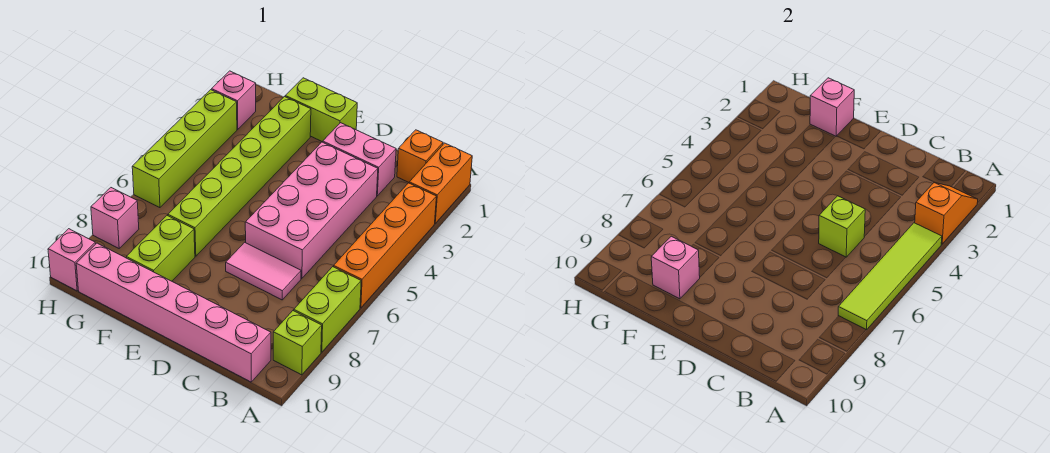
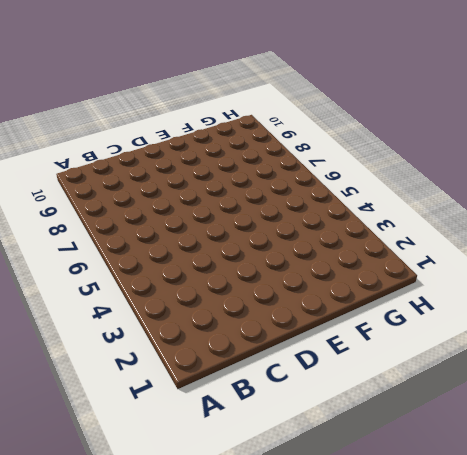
none -> orange 1x2 brick [409,143,472,223]
none -> orange 1x4 brick [334,183,436,308]
none -> lime 1x2 brick [294,267,361,352]

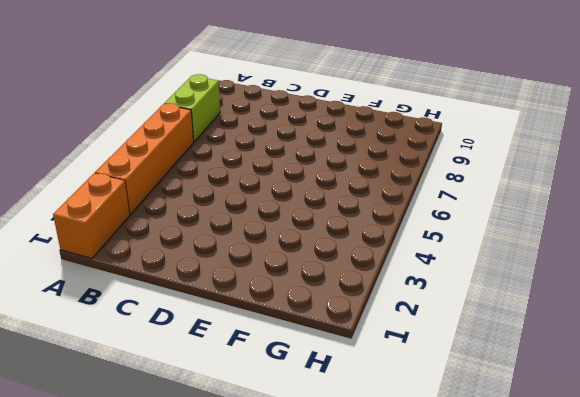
none -> lime 1x1 brick [273,311,322,375]
none -> orange 1x1 brick [397,130,443,182]
none -> pink 1x6 brick [76,243,271,382]

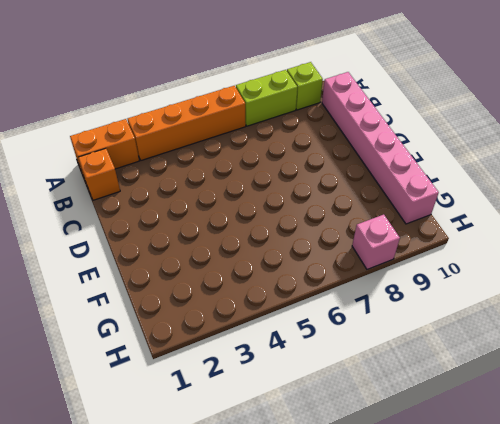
none -> pink 1x2 brick [323,123,396,196]
none -> pink 2x4 brick [245,142,378,278]
none -> pink 1x2 tile [226,242,301,300]

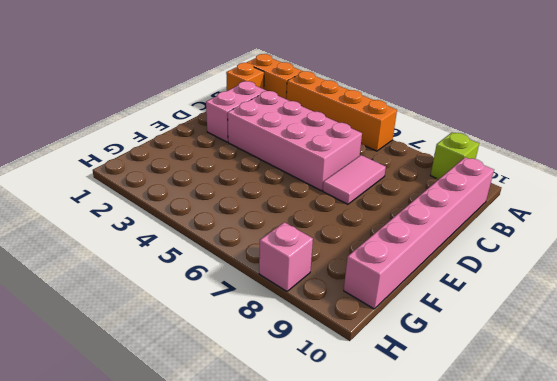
none -> lime 1x2 brick [294,267,361,352]
none -> lime 1x2 brick [285,78,357,142]
none -> lime 1x6 brick [168,97,311,256]

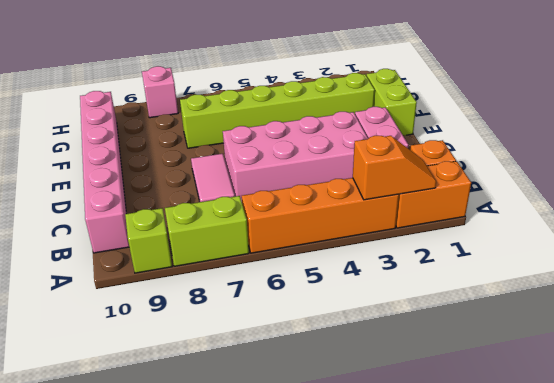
none -> lime 1x2 brick [126,216,195,281]
none -> pink 1x1 brick [212,71,256,129]
none -> lime 1x4 brick [132,90,237,208]

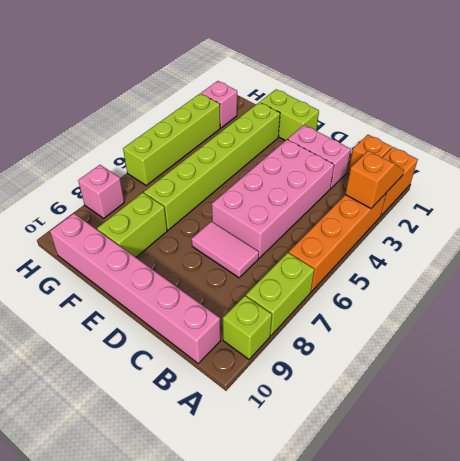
none -> pink 1x1 brick [48,229,95,291]
none -> lime 1x4 tile [838,223,942,330]
none -> lime 1x1 brick [819,196,865,257]

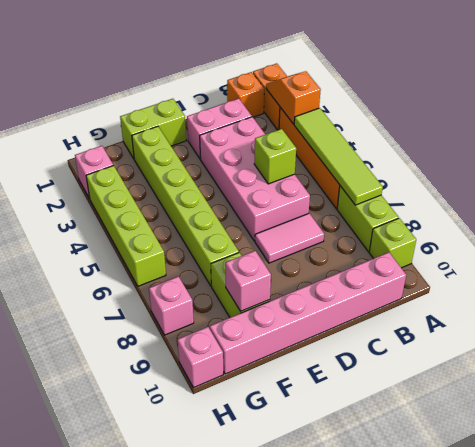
none -> pink 1x1 brick [810,78,854,136]

